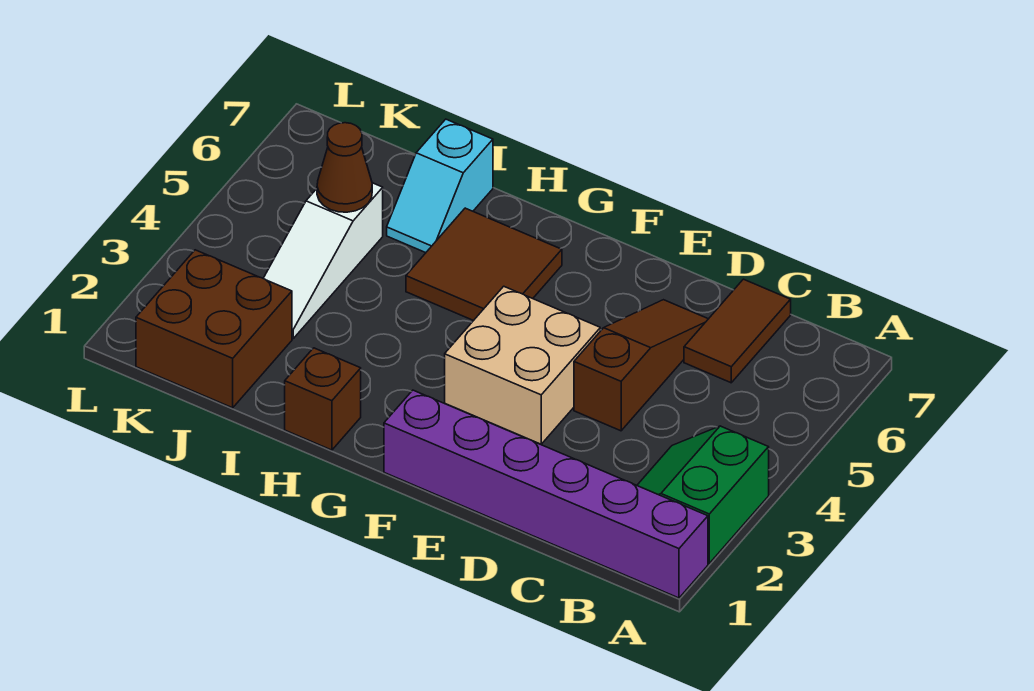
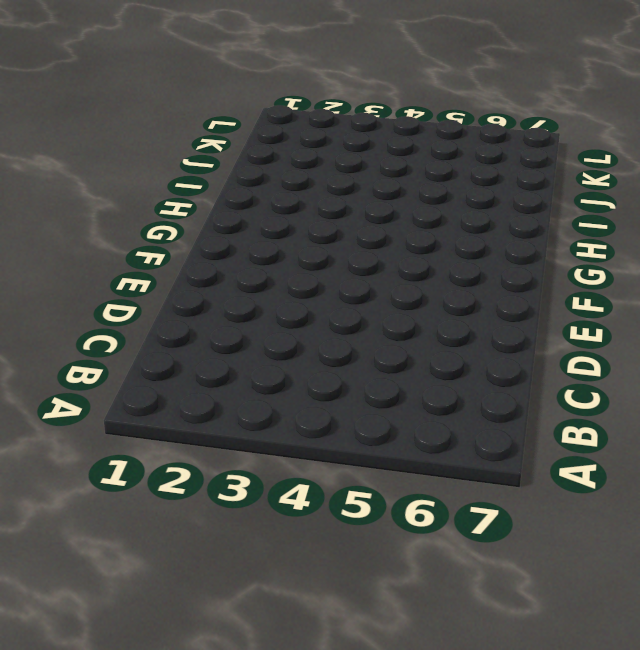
none -> purple 1x6 brick [384,390,708,598]
none -> green 2x2 slope [637,426,769,563]

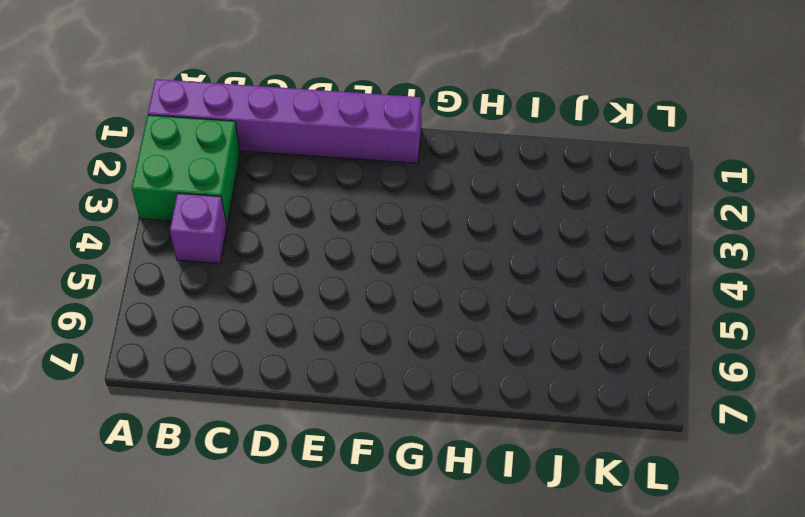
green 2x2 brick [132,115,240,225] -> green 2x2 slope [637,426,769,563]
purple 1x1 brick [170,193,227,264] -> none
none -> brown 1x2 tile [684,279,791,383]
none -> brown 1x3 slope [574,300,708,431]

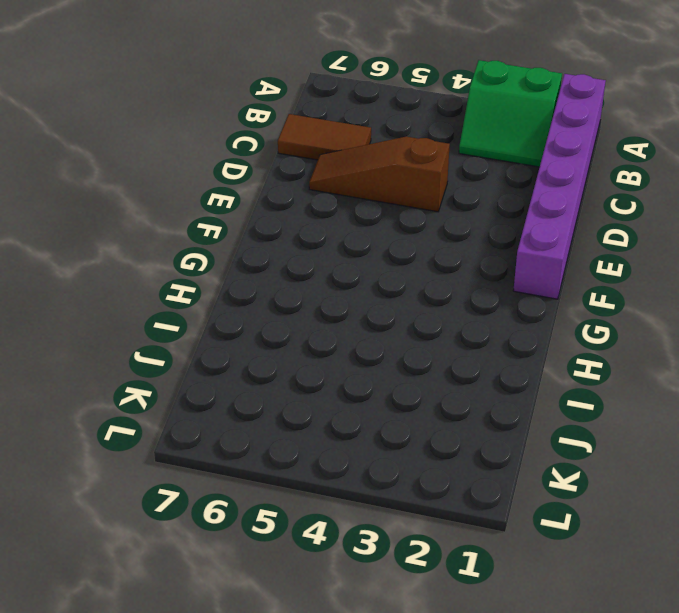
none -> tan 2x2 brick [445,286,600,444]
none -> brown 2x2 tile [406,208,562,321]

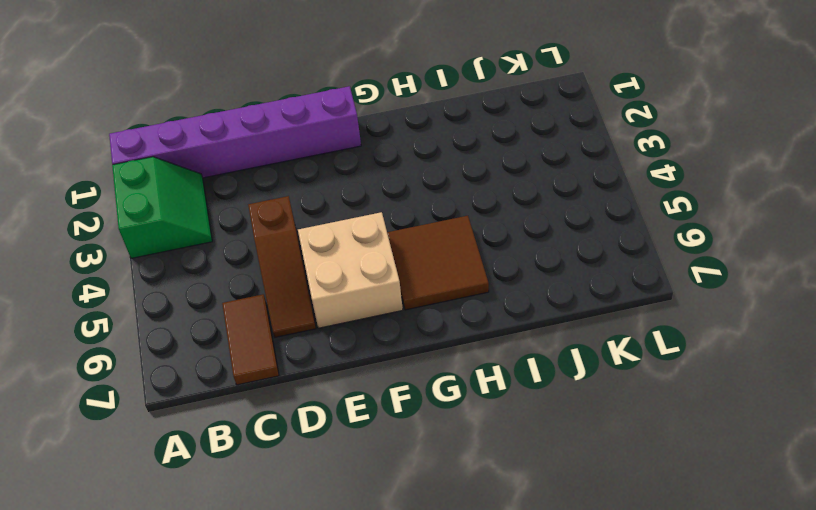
tan 2x2 brick [298,212,403,328] -> tan 2x2 brick moved to [445,286,600,444]
none -> brown 1x1 brick [285,348,361,450]
none -> cyan 1x2 slope [387,119,493,253]

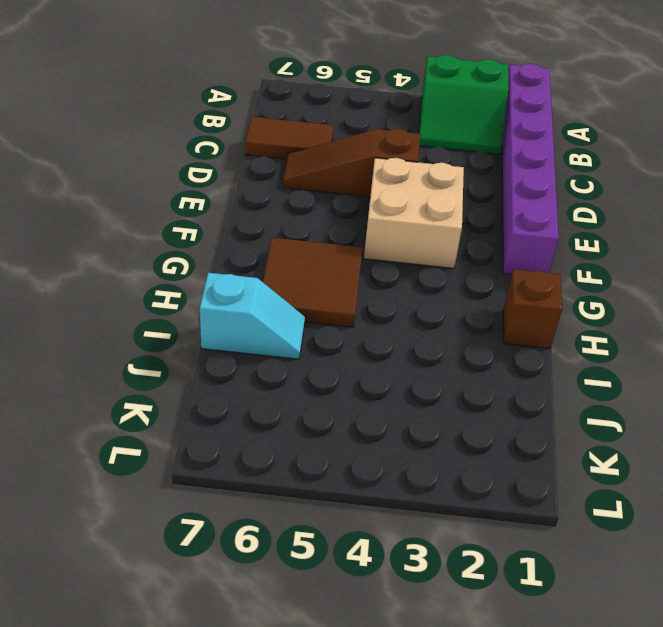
none -> brown 2x2 brick [136,250,292,408]
none -> white 1x3 slope [263,183,383,338]

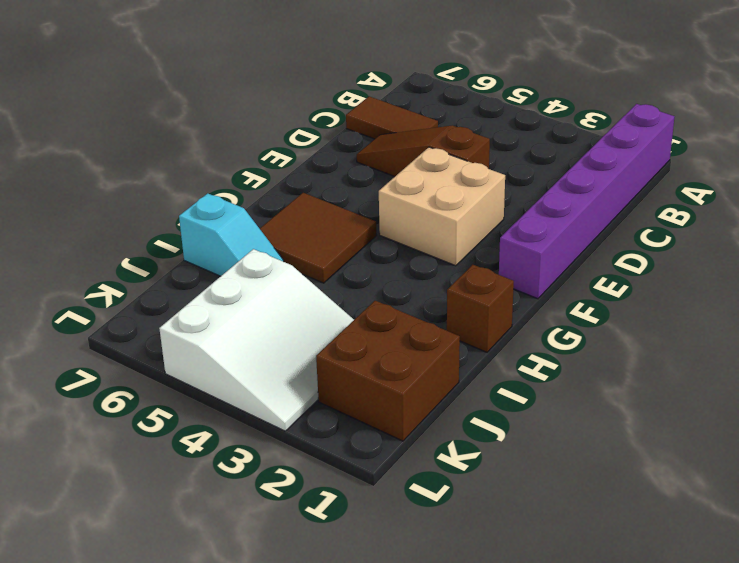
white 3x3 slope [159,249,354,431] -> white 1x3 slope [263,183,383,338]
none -> green 2x2 slope [637,426,769,563]
none -> brown 1x1 cone [317,123,372,212]

